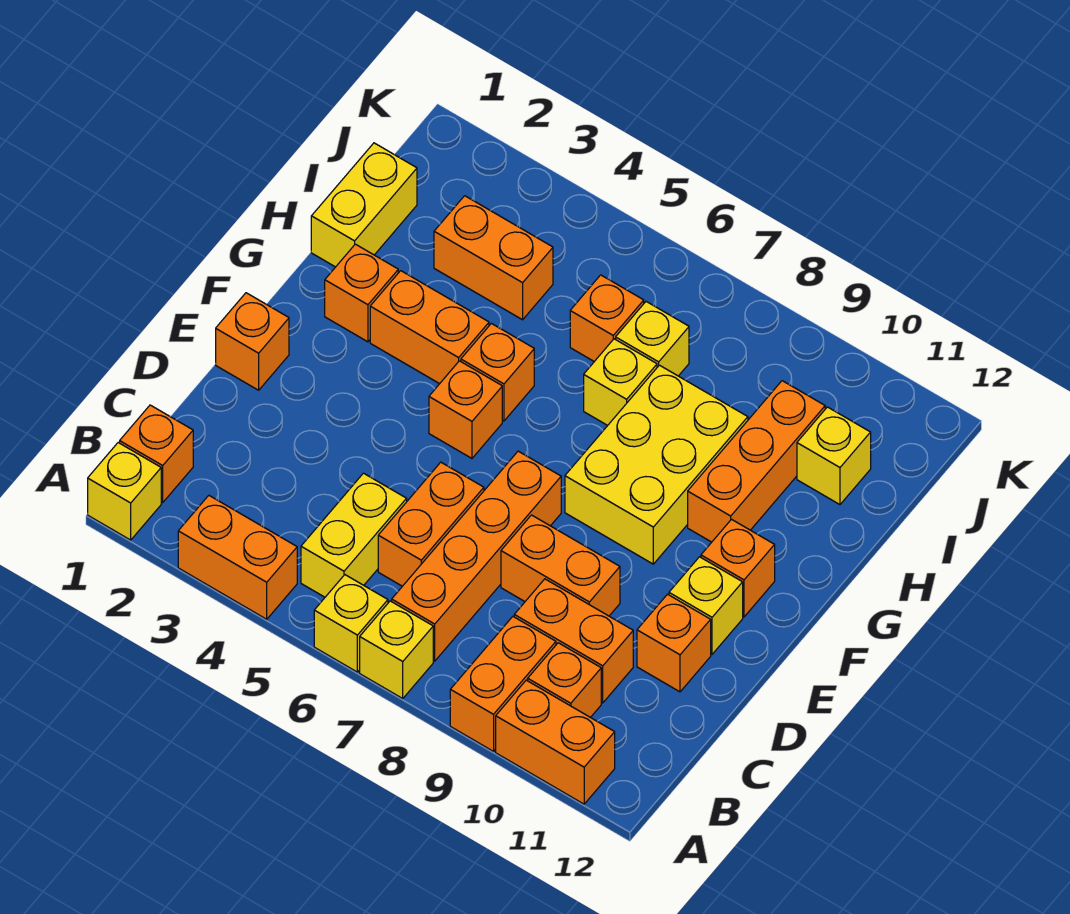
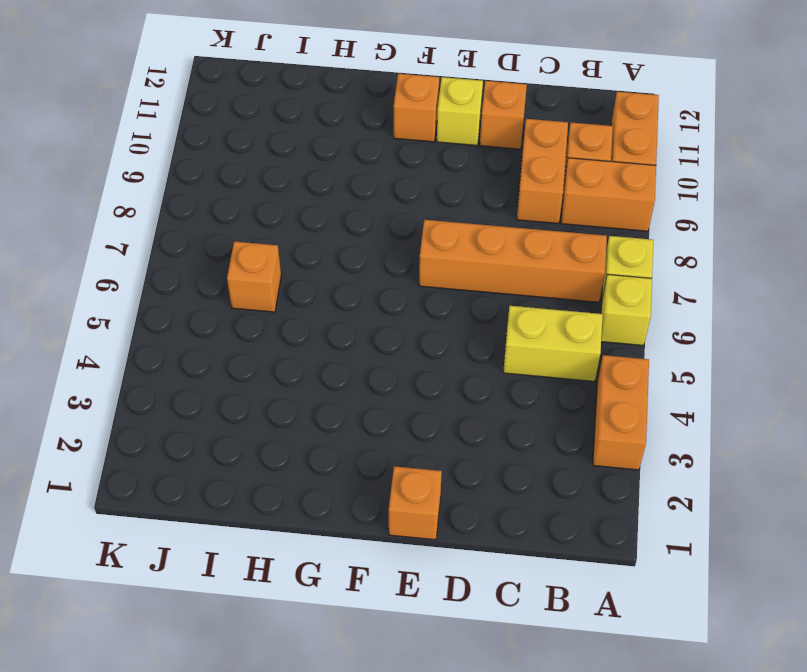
none -> yellow 1x1 brick [88,443,161,540]
none -> orange 1x1 brick [120,405,193,503]
none -> orange 1x2 brick [378,462,484,586]

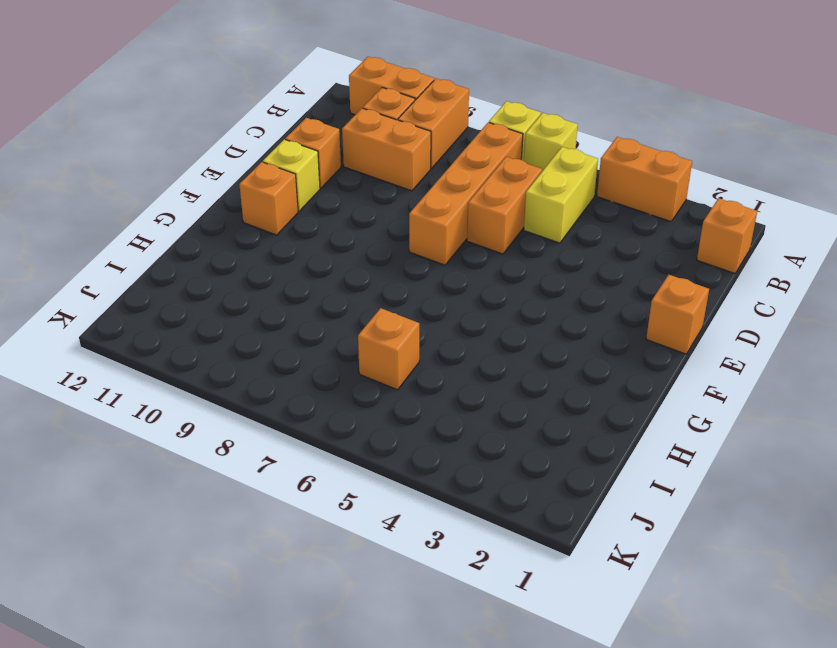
none -> yellow 1x1 brick [88,443,161,540]
none -> orange 1x2 brick [501,515,620,616]
none -> orange 1x1 brick [429,361,502,458]

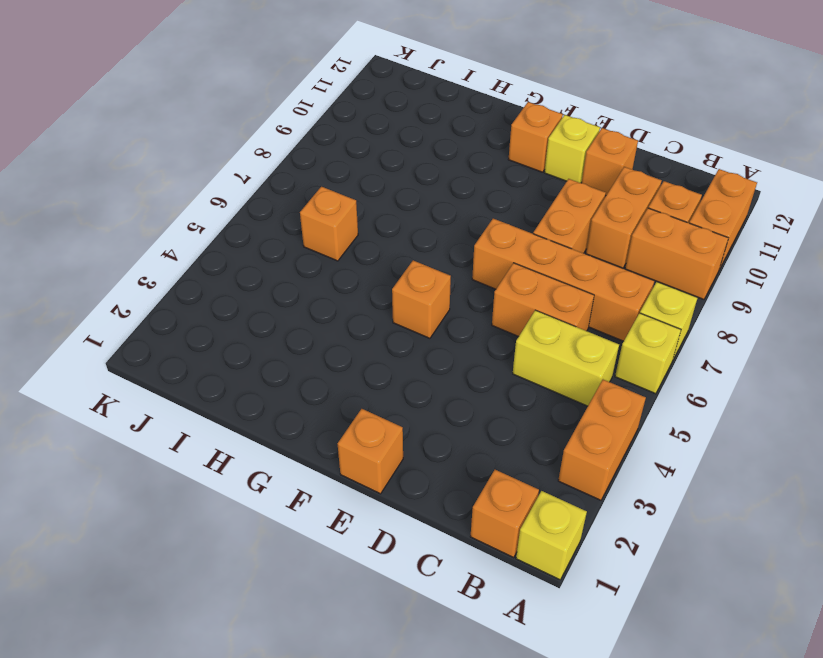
none -> yellow 2x3 brick [565,365,748,564]
none -> orange 1x1 brick [325,244,398,342]
none -> orange 1x2 brick [370,271,489,384]

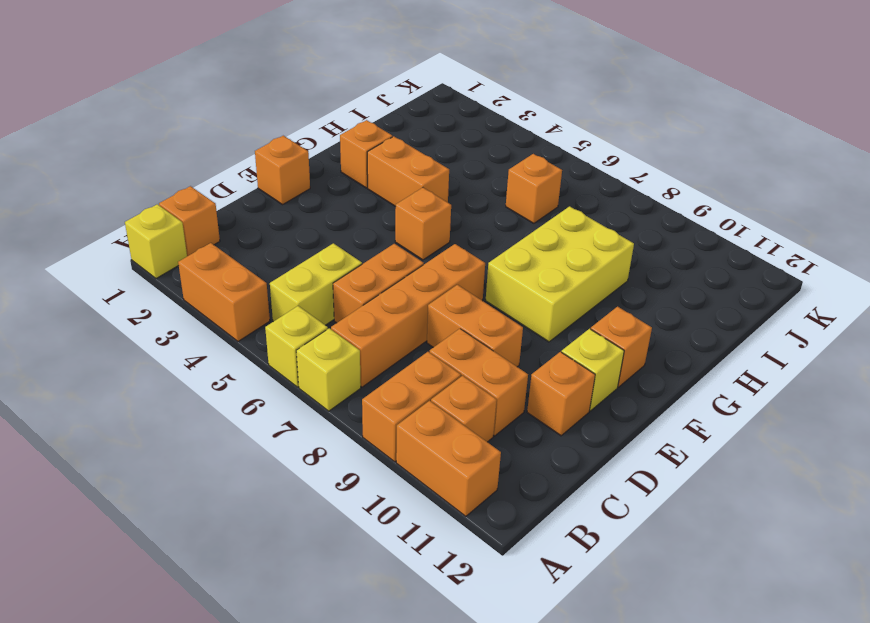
none -> orange 1x1 brick [461,323,534,421]
none -> orange 1x3 brick [688,381,825,542]
none -> yellow 1x2 brick [311,143,417,267]

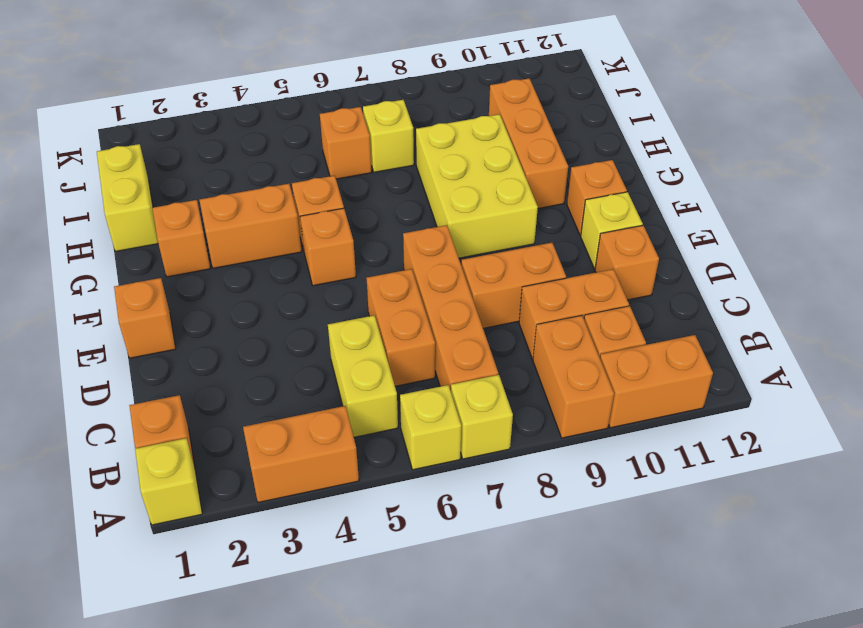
none -> yellow 1x1 brick [584,339,657,425]
none -> orange 1x2 brick [434,196,553,320]
none -> yellow 1x1 brick [797,407,871,505]

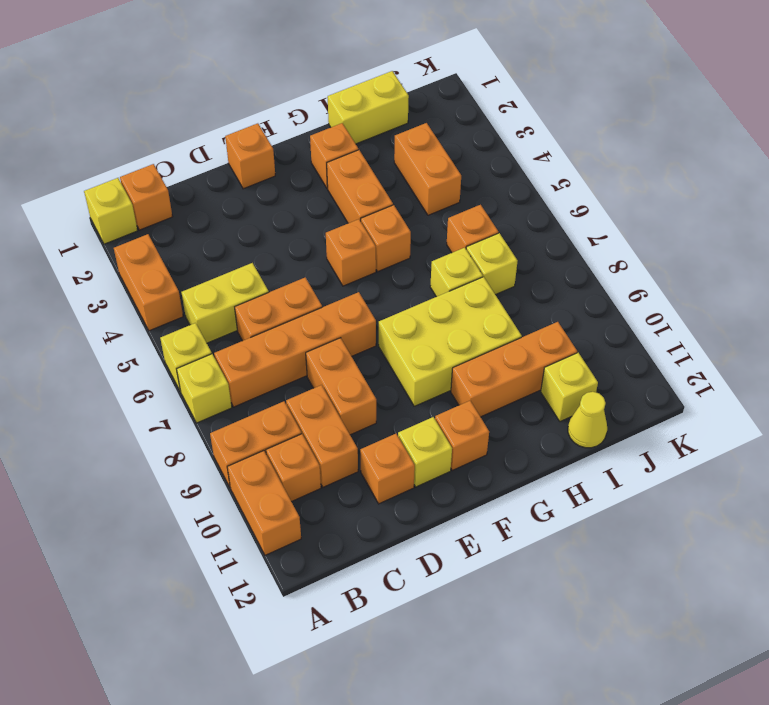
yellow 1x1 cone [568,392,607,448] -> none

